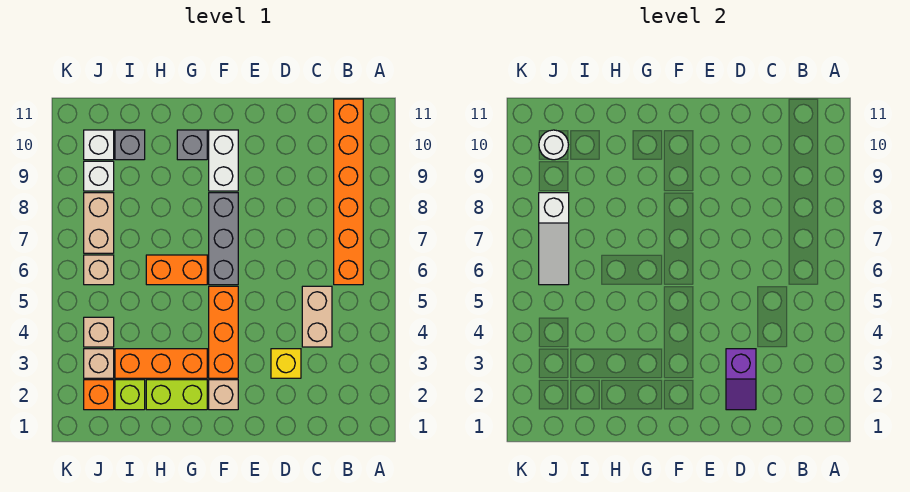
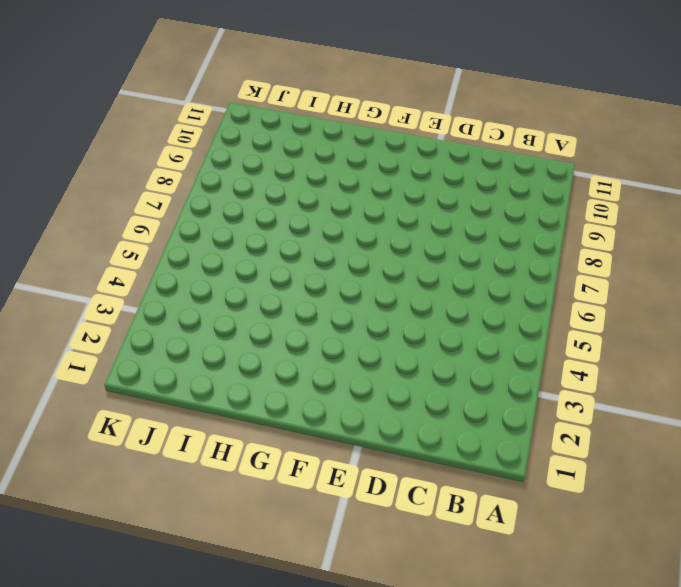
none -> orange 1x6 brick [334,99,363,285]
none -> tan 1x2 brick [302,286,332,347]
none -> yellow 1x1 brick [271,349,301,378]

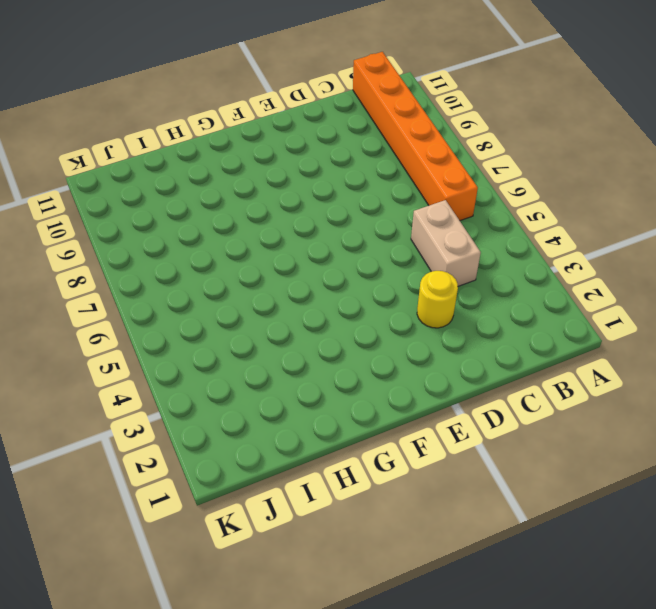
yellow 1x1 round brick [417,271,458,328] -> yellow 1x1 brick [271,349,301,378]
none -> tan 1x1 brick [209,380,238,410]
none -> orange 1x3 brick [209,286,238,378]
none -> grey 1x3 brick [209,193,238,285]

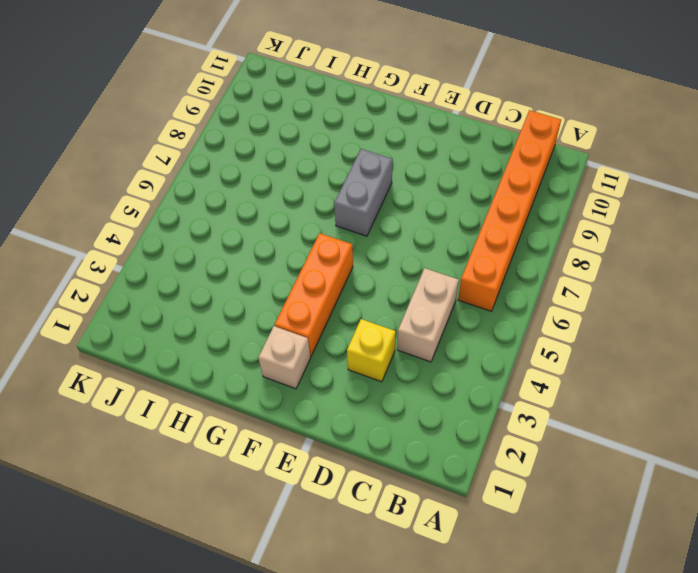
grey 1x2 brick [334,149,392,236] -> grey 1x3 brick [209,193,238,285]
none -> white 1x2 brick [209,130,238,191]
none -> lime 1x2 brick [146,380,207,410]
none -> orange 1x3 brick [115,349,207,378]

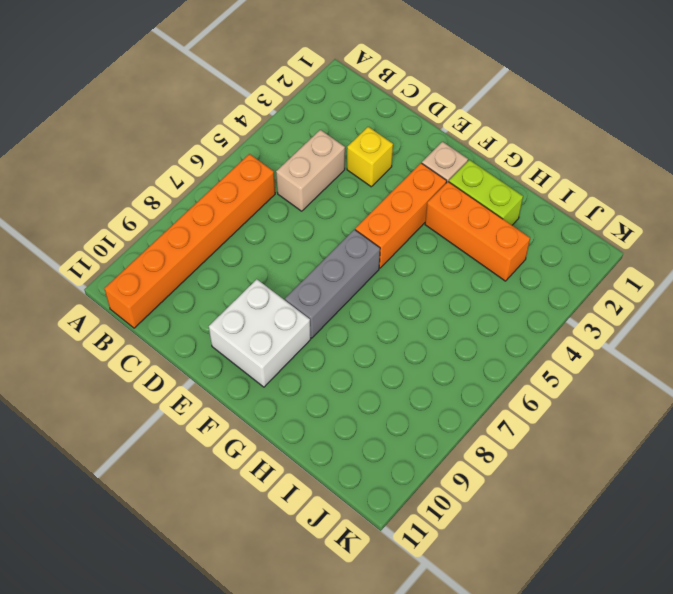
white 2x2 brick [209,279,311,387] -> white 1x2 brick [209,130,238,191]
none -> orange 1x2 brick [146,255,207,285]
none -> grey 1x1 brick [177,130,207,160]
none -> lime 1x1 brick [115,380,145,410]

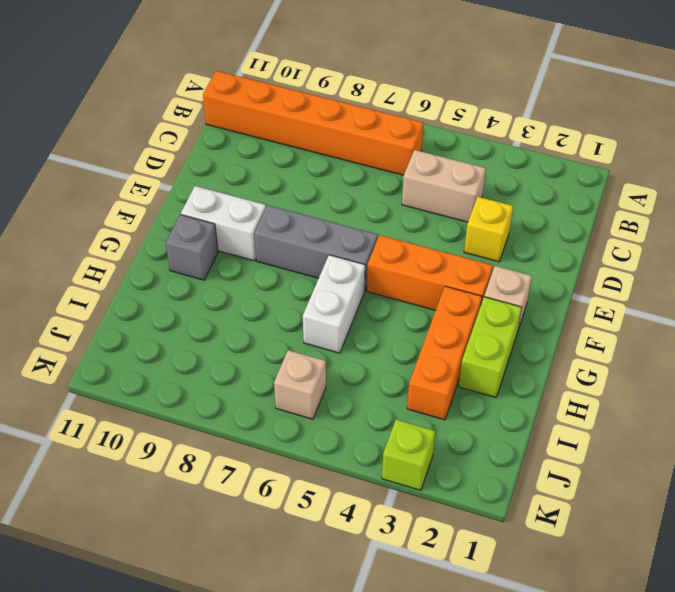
white 1x2 brick [303,255,365,353] -> orange 1x2 brick [146,255,207,285]
lime 1x1 brick [382,420,435,490] -> lime 1x1 brick moved to [115,380,145,410]
none -> grey 1x1 brick [115,130,145,160]
none -> orange 1x1 brick [84,380,114,410]
none -> tan 1x1 brick [84,349,114,378]

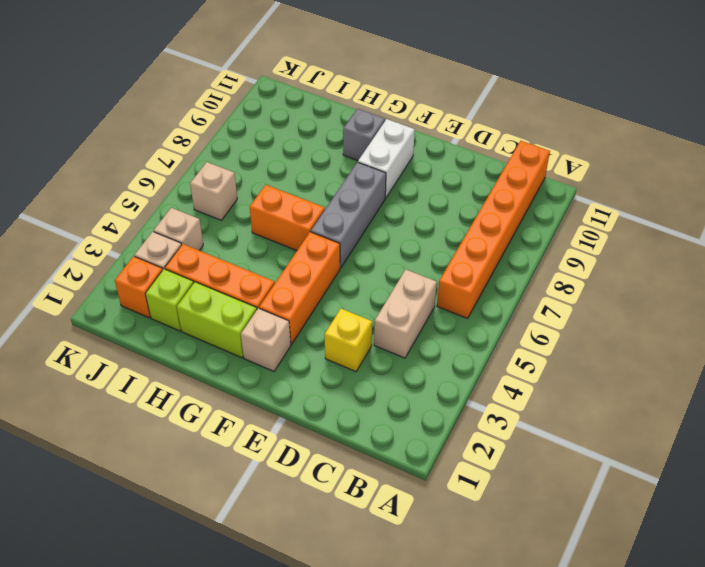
none -> grey 1x1 brick [115,130,145,160]
none -> tan 1x2 brick [84,193,114,253]
none -> white 1x1 brick [84,161,114,191]

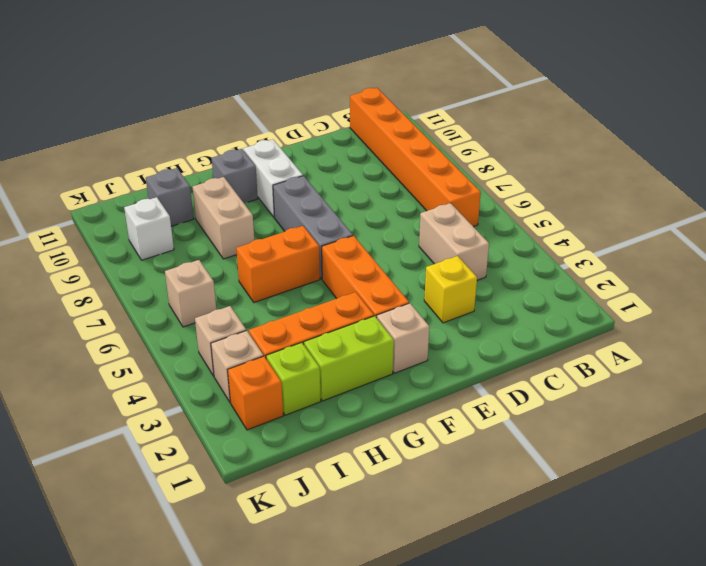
tan 1x2 brick [192,177,254,259] -> tan 1x2 brick moved to [84,193,114,253]
none -> white 1x1 brick [84,130,114,160]
none -> purple 1x2 slope [726,349,756,410]
none -> white 1x3 slope [539,193,569,285]

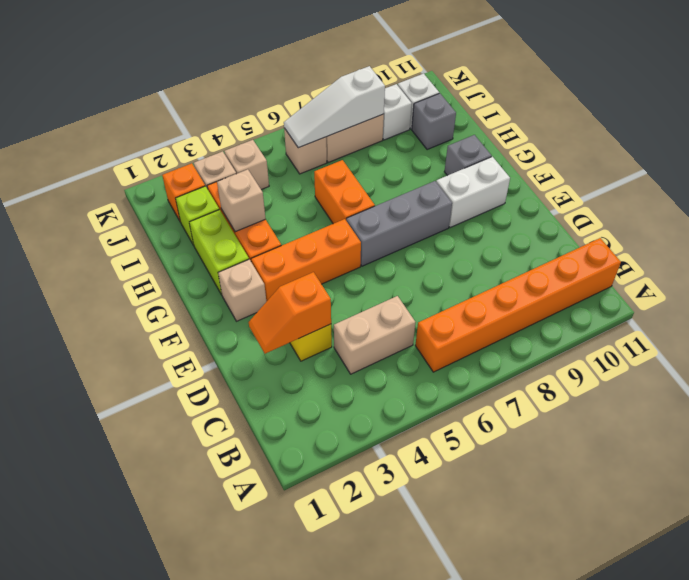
orange 1x2 slope [249,272,331,354] -> purple 1x2 slope [726,349,756,410]
tan 1x1 brick [217,169,266,232] -> none
none -> white 1x1 round brick [539,130,568,160]

